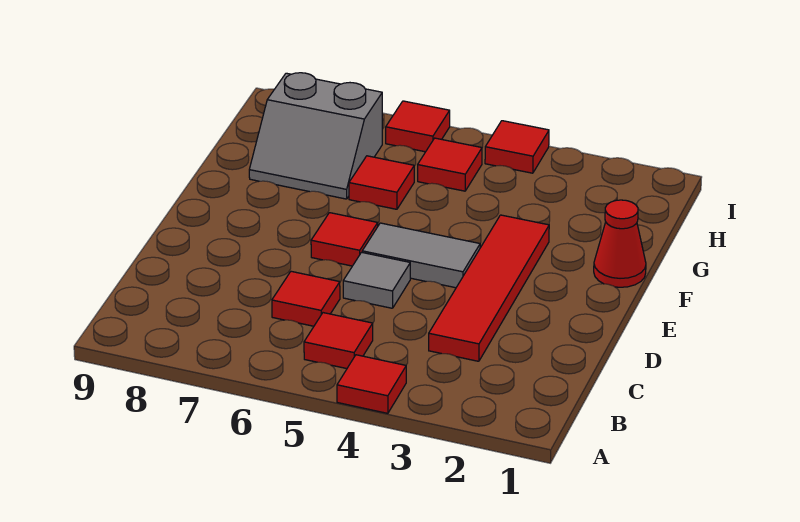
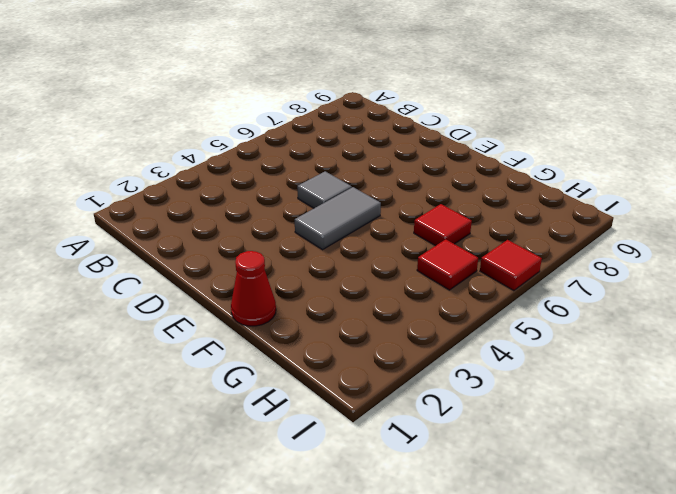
none -> red 1x1 tile [337,355,406,413]
none -> red 1x1 tile [304,313,373,369]
none -> red 1x4 tile [429,215,549,361]

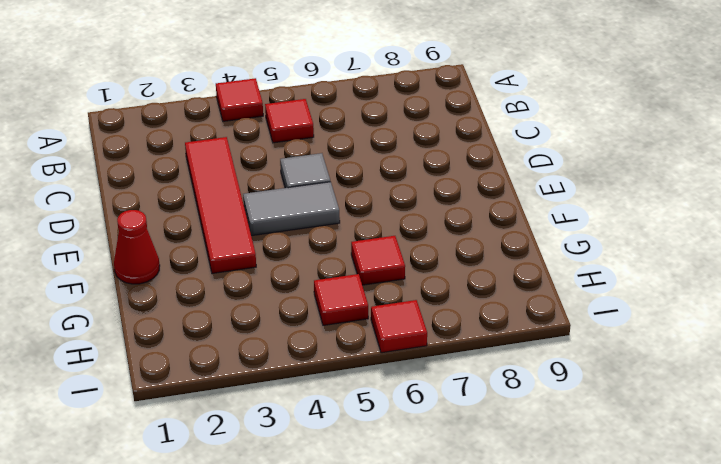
none -> red 1x1 tile [272,271,340,326]
none -> red 1x1 tile [311,213,378,266]
none -> grey 2x2 slope [249,73,382,199]

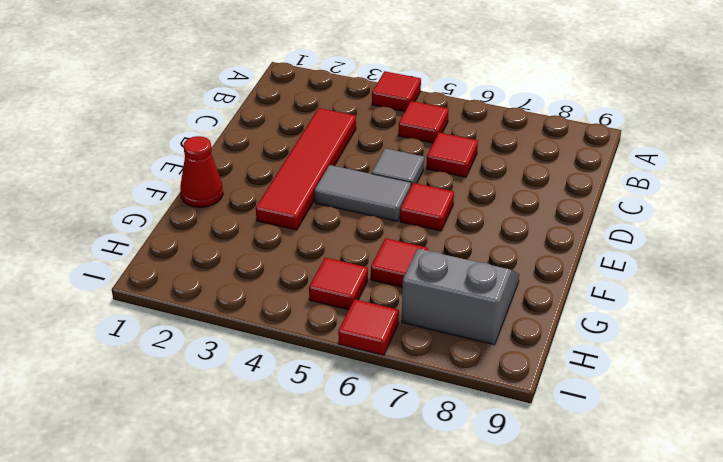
none -> red 1x1 tile [485,121,549,173]

